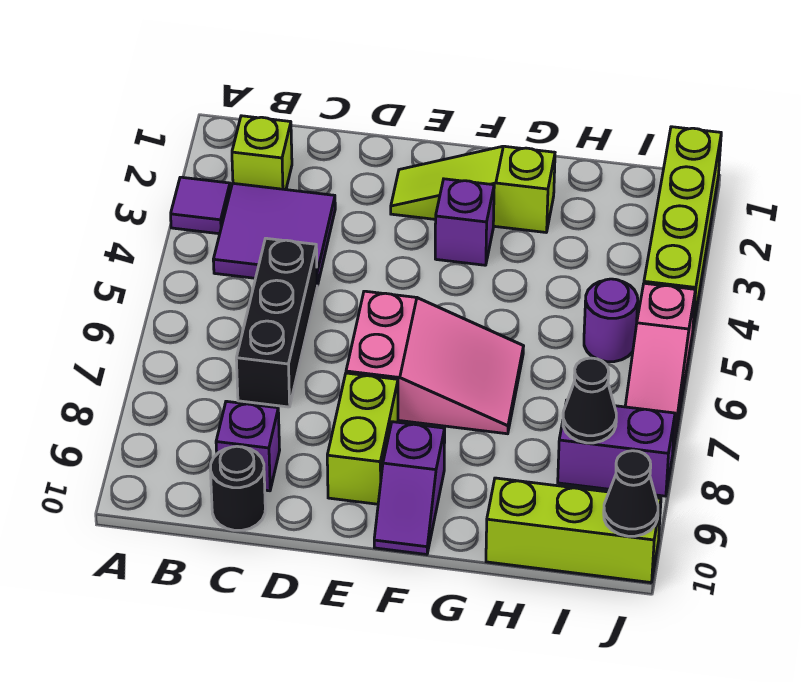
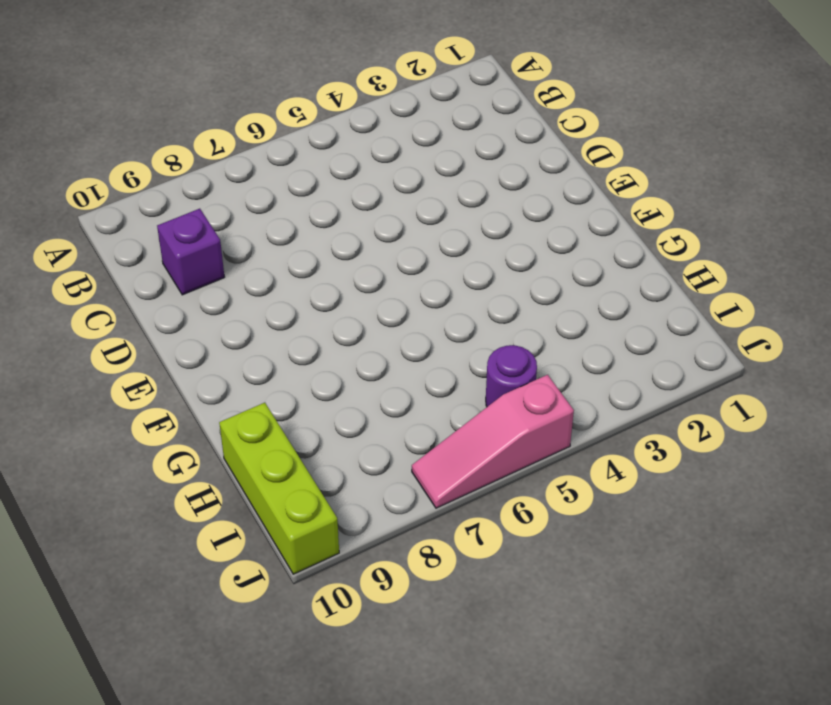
none -> purple 1x1 tile [171,177,230,234]
none -> lime 1x1 brick [232,116,292,190]
none -> purple 2x2 tile [213,183,335,286]

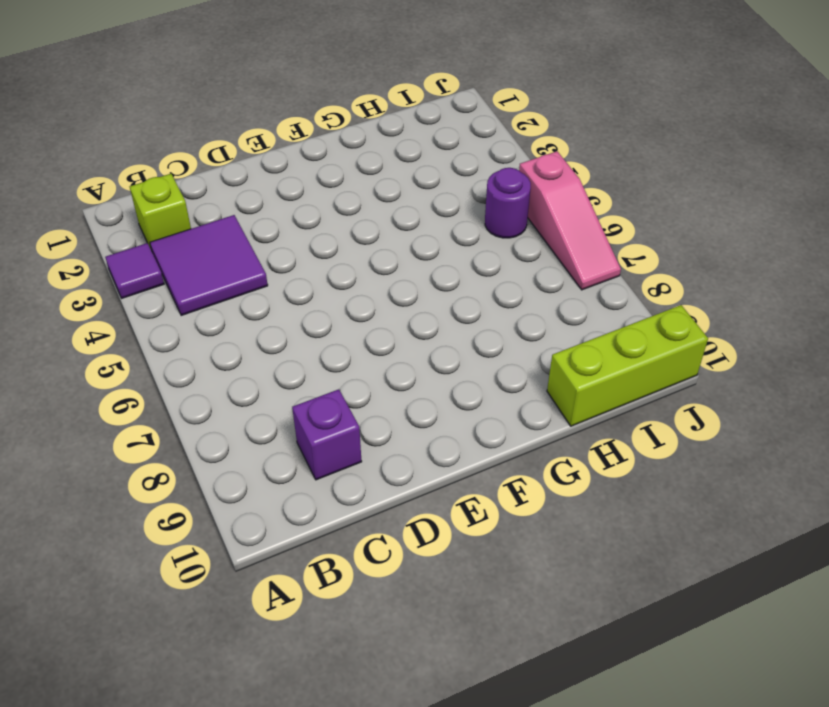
none -> black 1x3 brick [236,238,317,407]
none -> black 1x1 round brick [210,446,265,530]
none -> lime 1x3 slope [391,146,555,232]

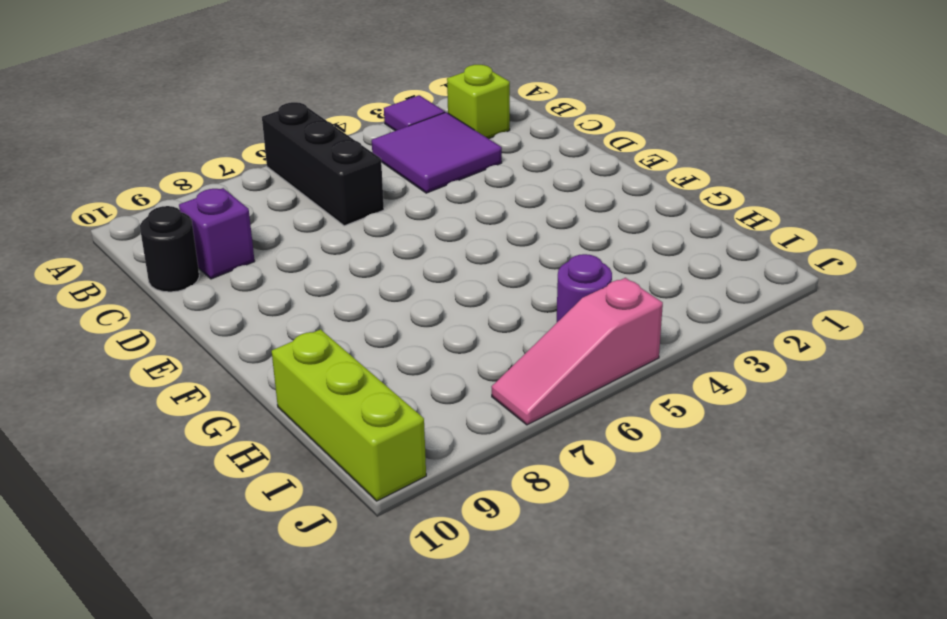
black 1x3 brick [262,102,384,226] -> black 1x3 brick turned to [236,238,317,407]
none -> lime 1x3 slope [391,146,555,232]
none -> pink 2x3 slope [346,291,524,434]
none -> lime 1x2 brick [327,373,398,504]

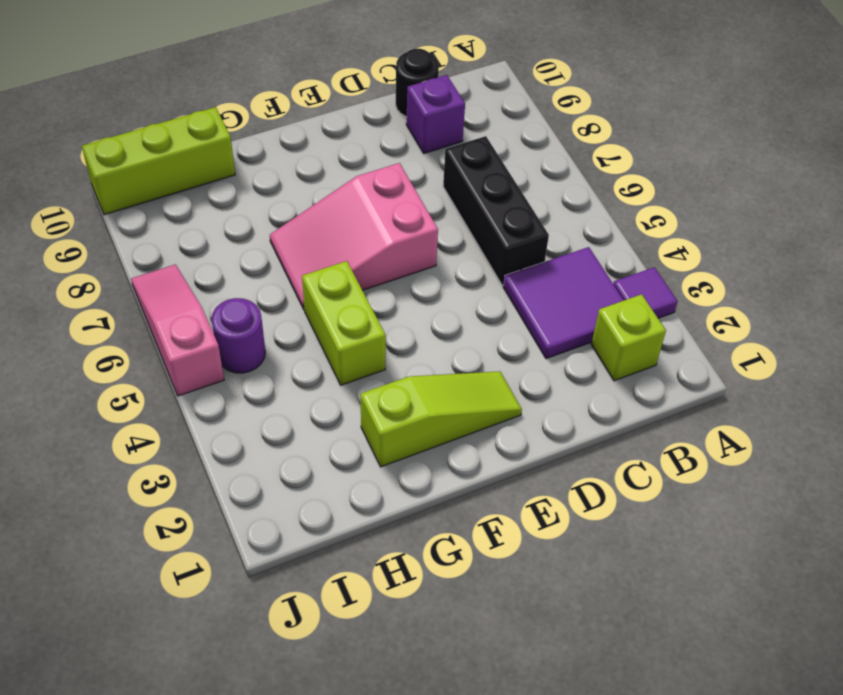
lime 1x2 brick [302,261,386,385] -> lime 1x2 brick moved to [327,373,398,504]
none -> purple 1x1 brick [435,179,494,265]
none -> purple 1x2 slope [374,422,445,554]
none -> purple 1x2 brick [558,400,675,496]

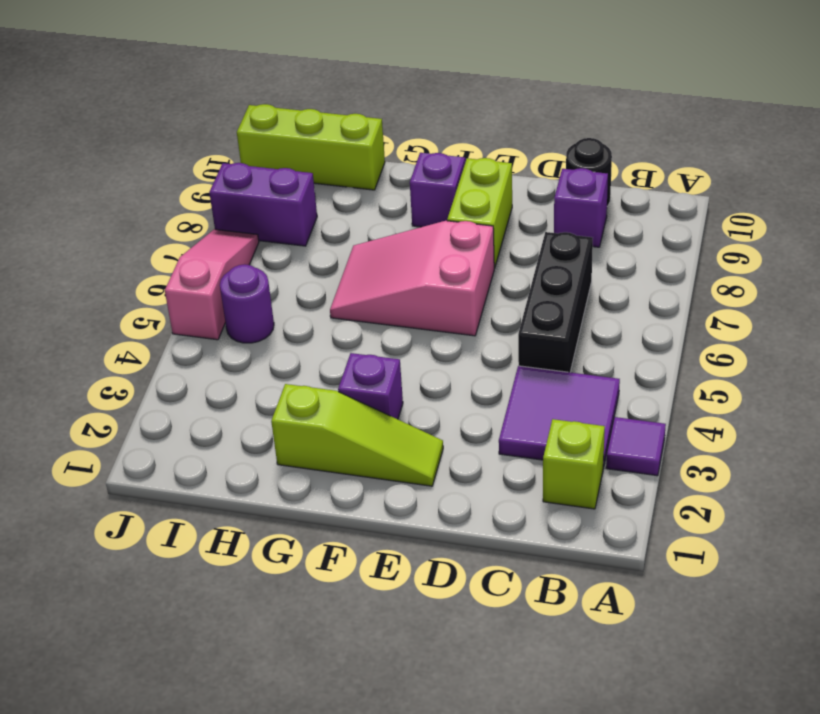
none -> lime 1x4 brick [644,127,721,328]
none -> black 1x1 cone [563,358,616,443]
none -> black 1x1 cone [604,451,658,536]

